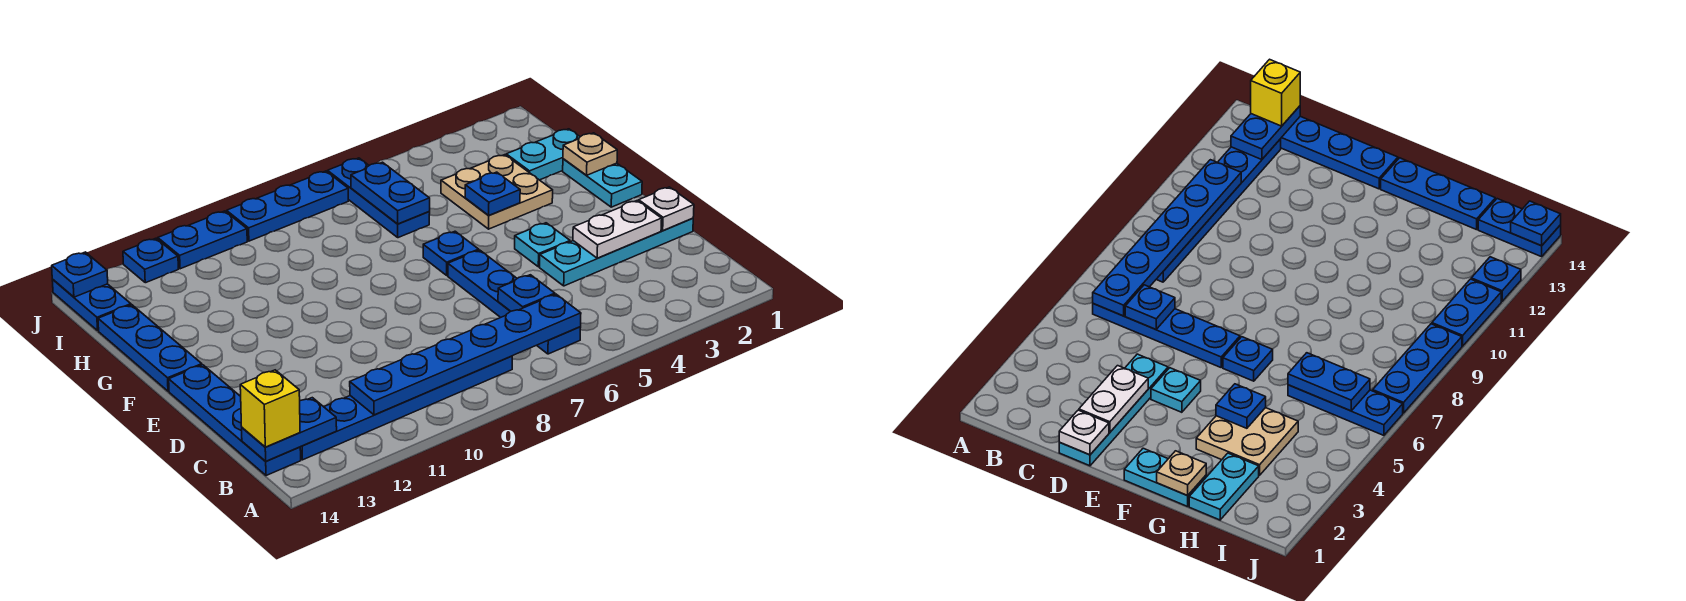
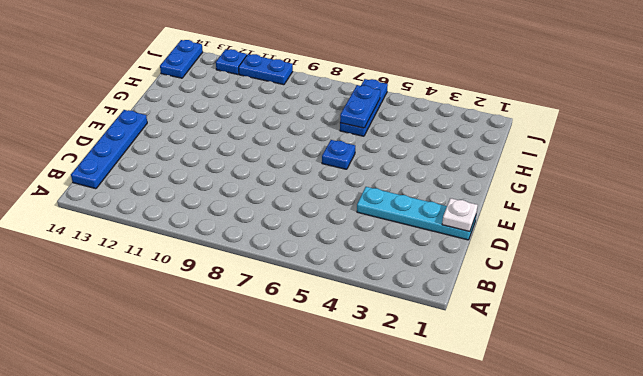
none -> blue 1x4 plate [448,250,581,354]
none -> blue 1x6 plate [300,356,512,460]
none -> cyan 1x1 plate [515,223,570,267]

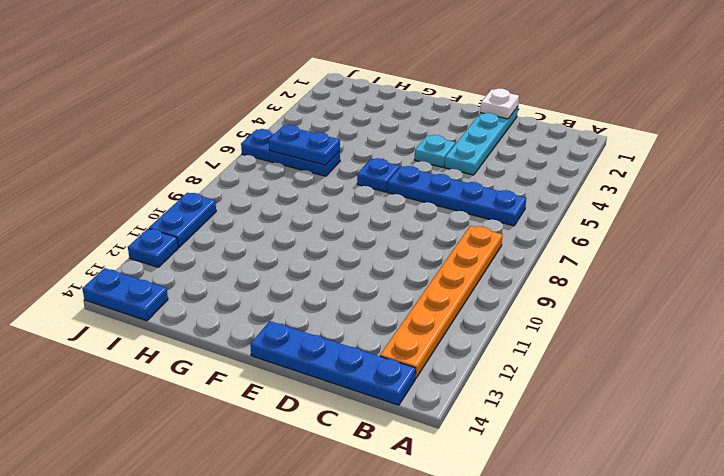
orange 1x6 plate [380,226,503,378] -> blue 1x6 plate [300,356,512,460]
none -> cyan 1x2 plate [563,159,642,207]
none -> blue 1x3 plate [98,305,202,391]
none -> tan 2x2 plate [441,155,553,229]

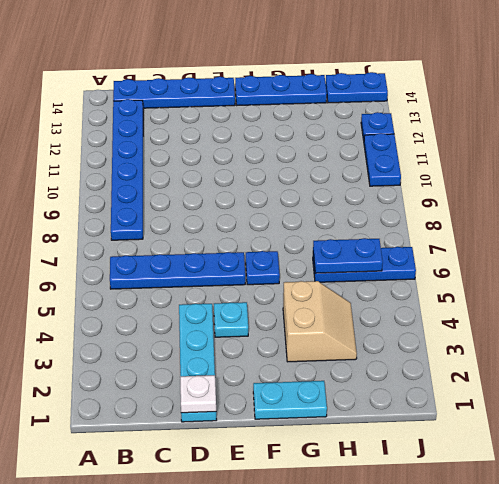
tan 2x2 slope [283,281,357,362] -> tan 2x2 plate [441,155,553,229]
none -> cyan 1x2 plate [506,129,580,180]
none -> blue 1x3 plate [227,171,348,241]
none -> blue 1x6 plate [350,294,581,415]

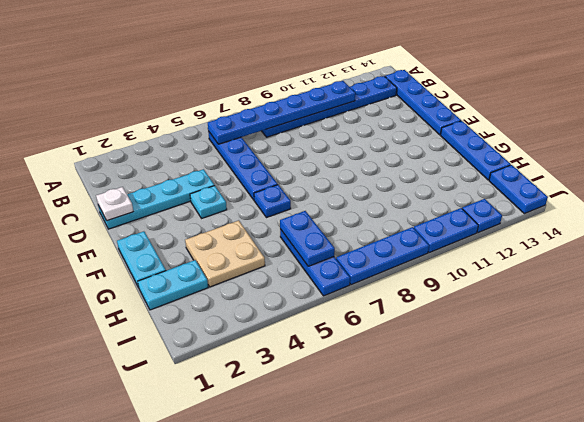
none -> blue 1x2 plate [242,398,337,461]
none -> blue 1x1 plate [498,275,555,311]
none -> white 1x2 plate [573,201,662,258]

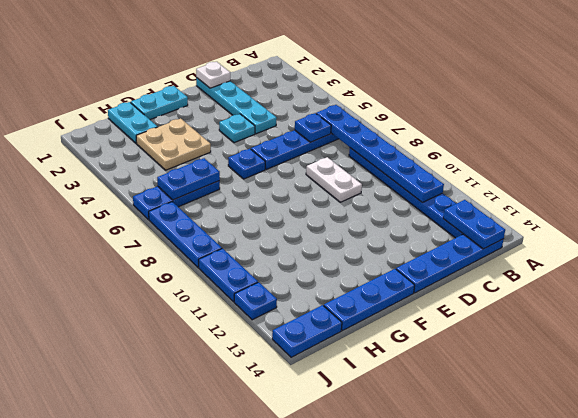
white 1x2 plate [306,157,362,202] -> white 1x2 plate moved to [573,201,662,258]
none -> tan 1x1 plate [563,133,617,175]
none -> blue 1x1 plate [465,172,520,215]
none -> blue 1x1 plate [52,252,108,297]

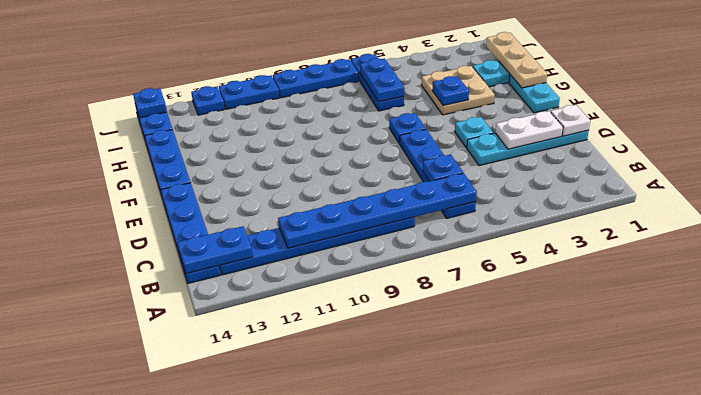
tan 1x3 plate [486,32,547,88] -> tan 1x1 plate [563,133,617,175]
none -> yellow 1x1 brick [240,370,300,447]

